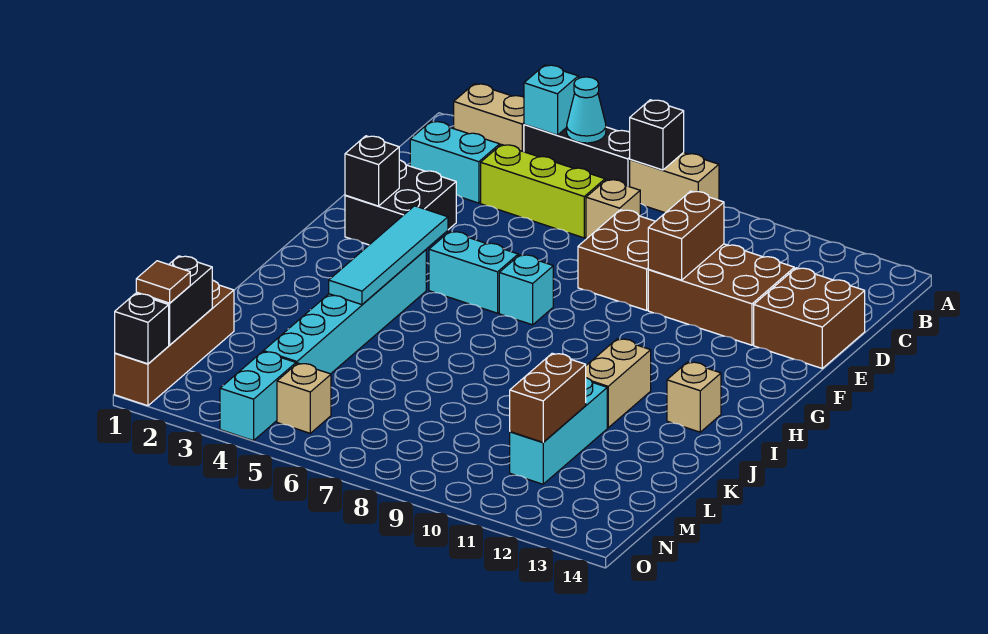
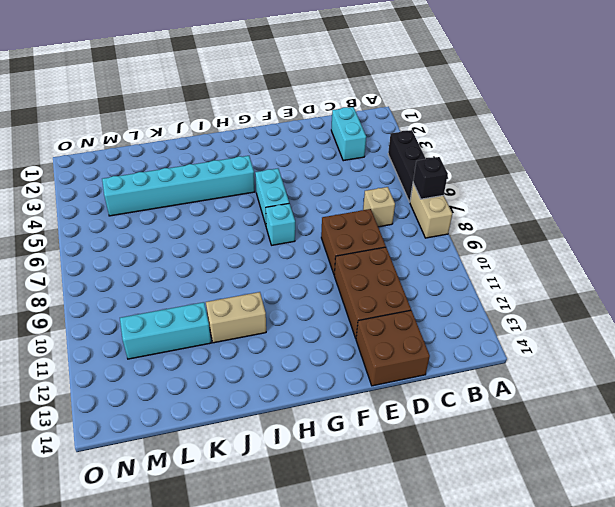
none -> tan 1x2 brick [454,84,524,152]
none -> lime 1x3 brick [481,144,605,238]
none -> black 2x2 brick [345,160,456,245]

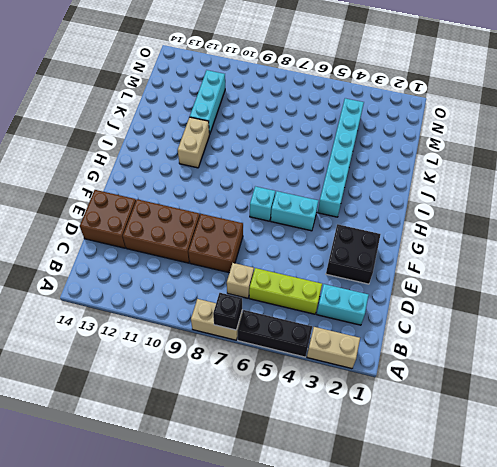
none -> tan 1x1 brick [667,362,721,432]
none -> brown 1x4 brick [115,280,234,406]
none -> cyan 1x2 brick [220,352,296,441]

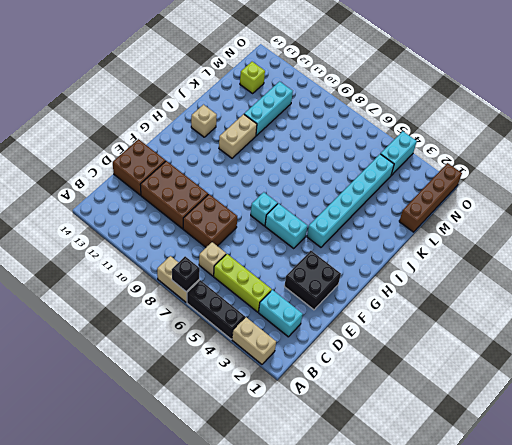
lime 1x1 brick [240,62,265,93] -> none
none -> tan 1x1 brick [277,363,331,433]
none -> cyan 1x1 brick [524,65,578,135]
none -> cyan 1x1 cone [567,77,606,143]

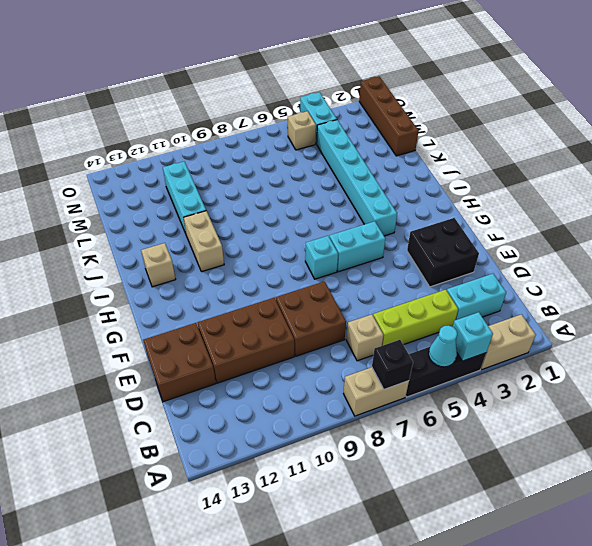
none -> brown 1x2 brick [648,191,724,280]
none -> black 1x1 brick [345,136,399,206]
none -> cyan 1x4 tile [329,206,448,305]

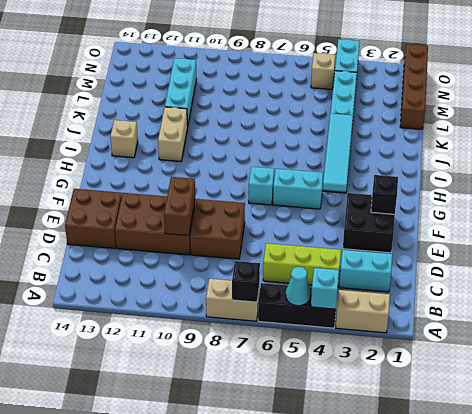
none -> tan 1x1 brick [586,179,640,239]
none -> brown 1x2 brick [510,353,586,442]
none -> black 1x2 brick [136,256,212,345]

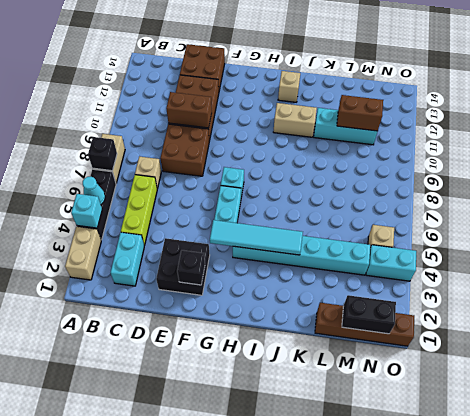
none -> black 1x1 brick [115,294,169,364]
none -> brown 1x1 tile [136,261,190,303]

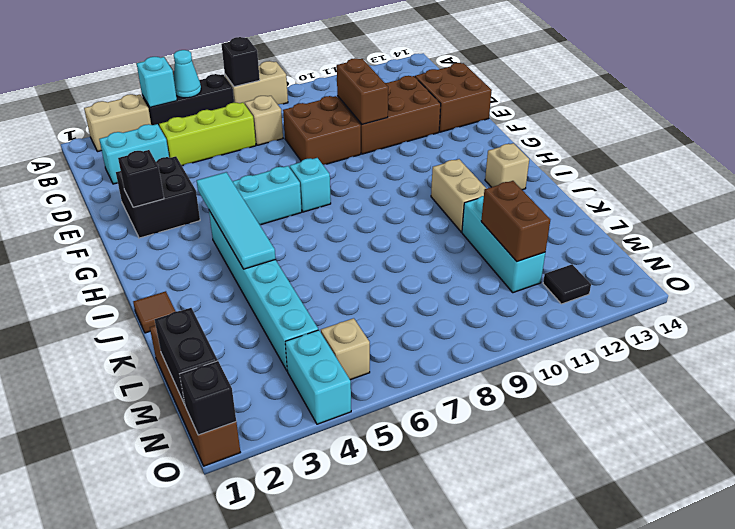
brown 1x1 tile [133,291,176,333] -> brown 1x1 tile moved to [136,261,190,303]
black 1x1 tile [543,264,591,304] -> none

